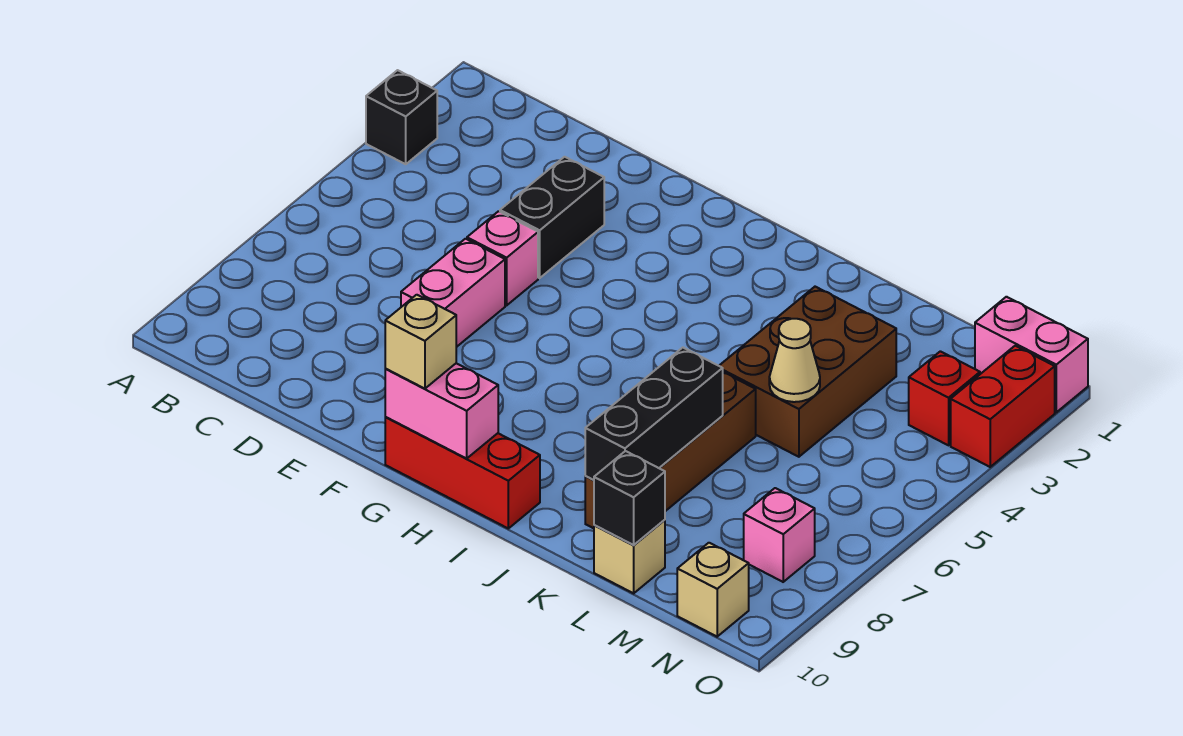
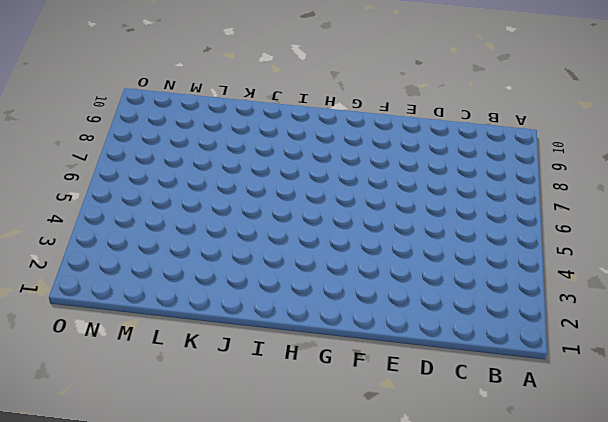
none -> black 1x1 brick [366,70,437,164]
none -> black 1x2 brick [500,157,604,278]
none -> pink 1x1 brick [467,211,538,305]

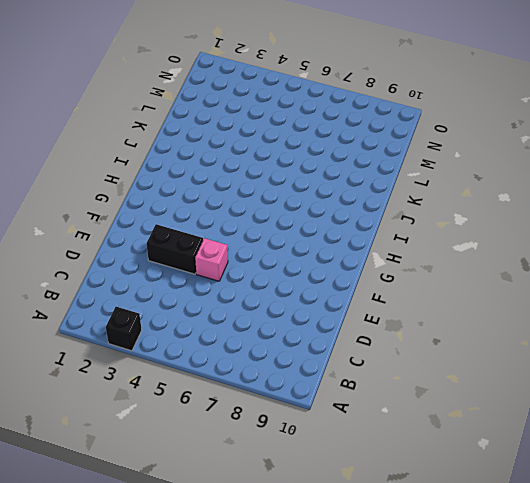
none -> pink 1x2 brick [401,239,505,347]
none -> red 1x3 brick [385,417,540,528]
none -> brown 2x3 brick [719,287,896,457]

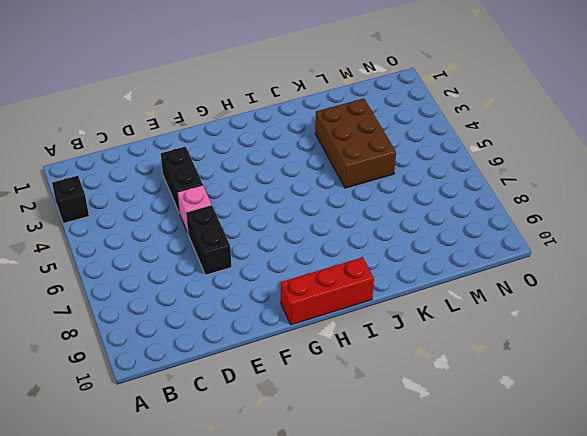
black 1x2 brick [186,205,232,275] -> pink 1x2 brick [401,239,505,347]
none -> brown 1x4 brick [585,372,756,528]
none -> tan 1x1 brick [594,520,665,593]
none -> pink 1x2 brick [975,297,1088,412]

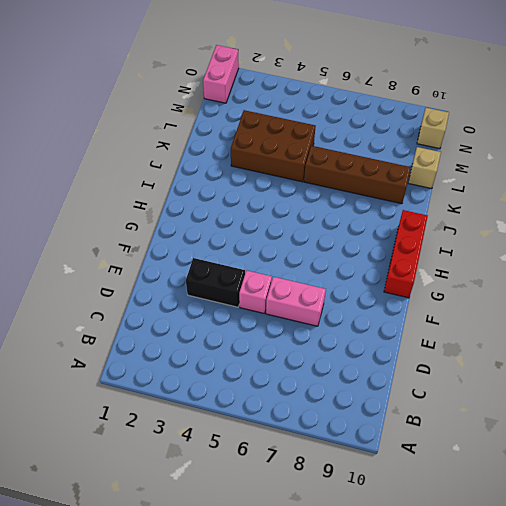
none -> black 1x1 brick [366,70,437,164]
none -> red 1x1 brick [909,351,980,445]
none -> pink 1x1 brick [744,488,815,582]

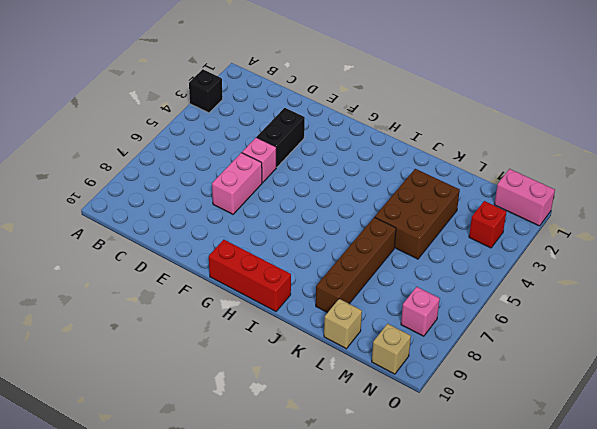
none -> red 1x2 brick [951,346,1055,467]
none -> pink 1x2 brick [385,363,498,459]
none -> black 1x3 brick [585,348,723,480]

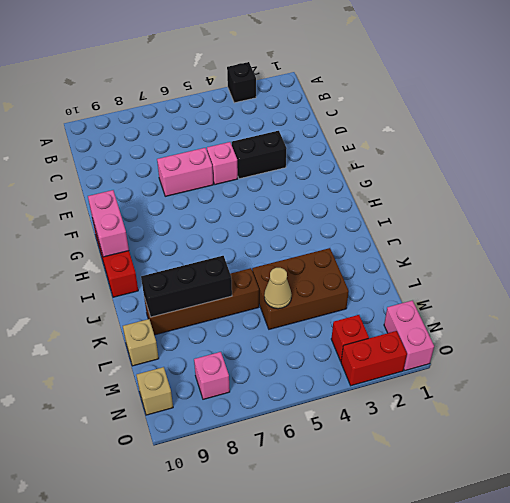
none -> black 1x1 brick [594,451,665,545]
none -> tan 1x1 brick [385,295,456,389]

